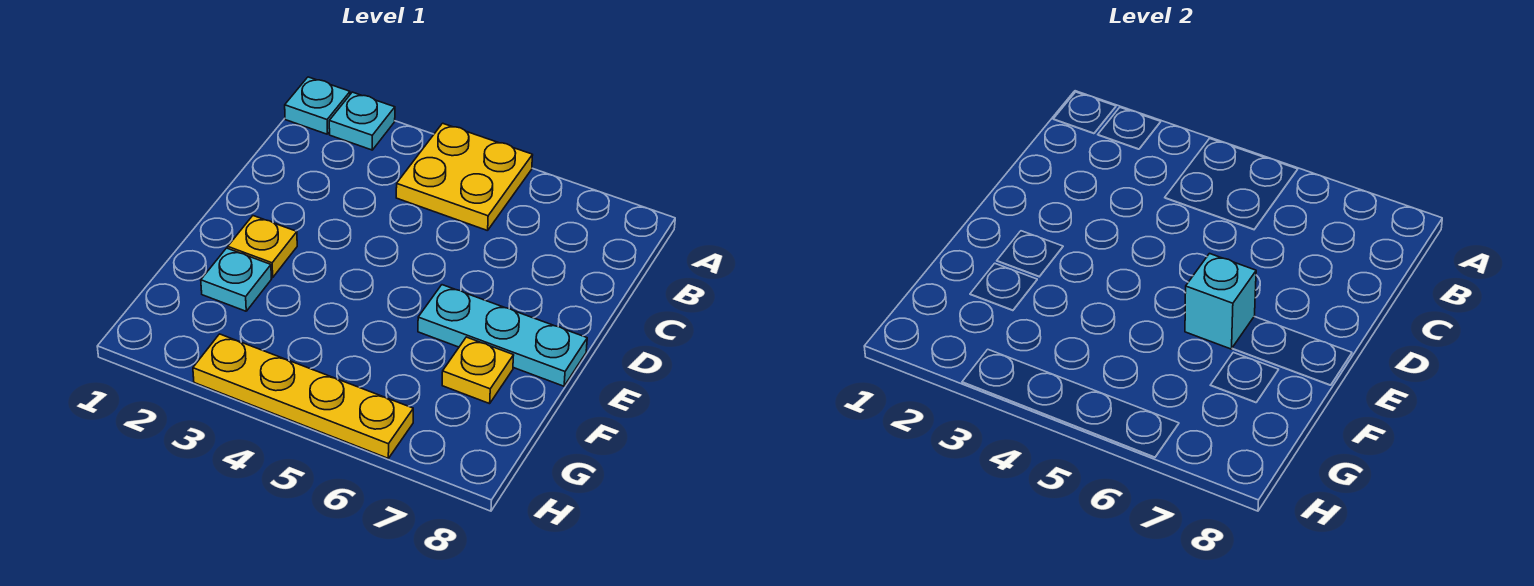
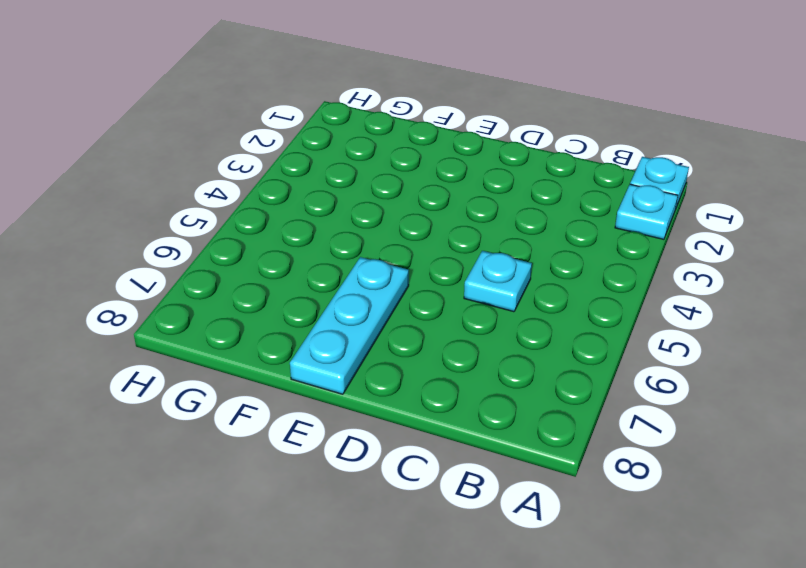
cyan 1x1 plate [464,251,532,312] -> cyan 1x1 plate moved to [201,248,271,311]
none -> yellow 2x2 plate [396,123,533,231]
none -> yellow 1x1 plate [228,216,297,278]

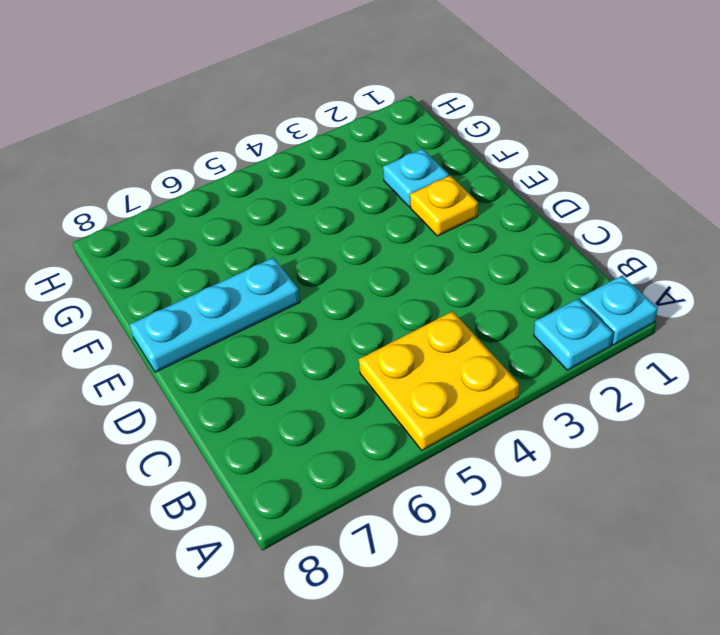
none -> yellow 1x1 plate [442,337,514,404]
none -> yellow 1x4 plate [193,334,413,458]

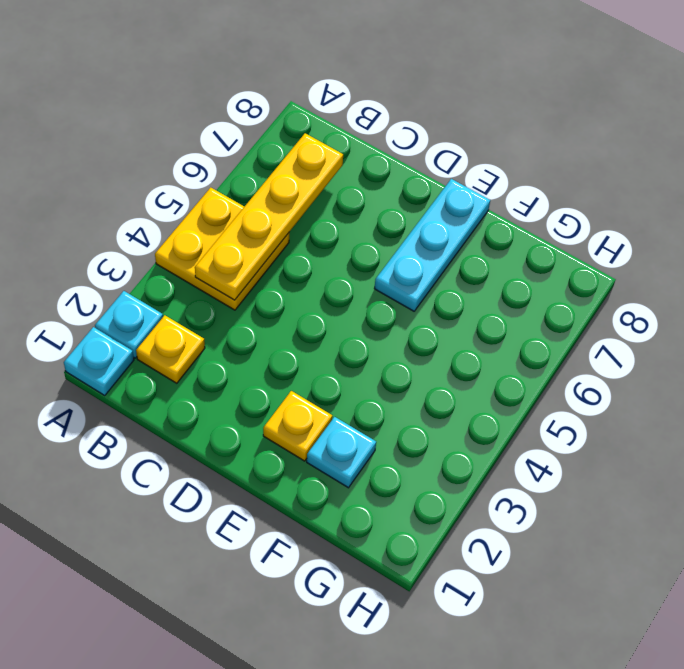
yellow 1x1 plate [136,315,205,383] -> yellow 1x1 plate moved to [442,337,514,404]
yellow 1x4 plate [195,133,343,300] -> yellow 1x4 plate moved to [193,334,413,458]
none -> cyan 1x1 brick [1185,254,1256,349]

